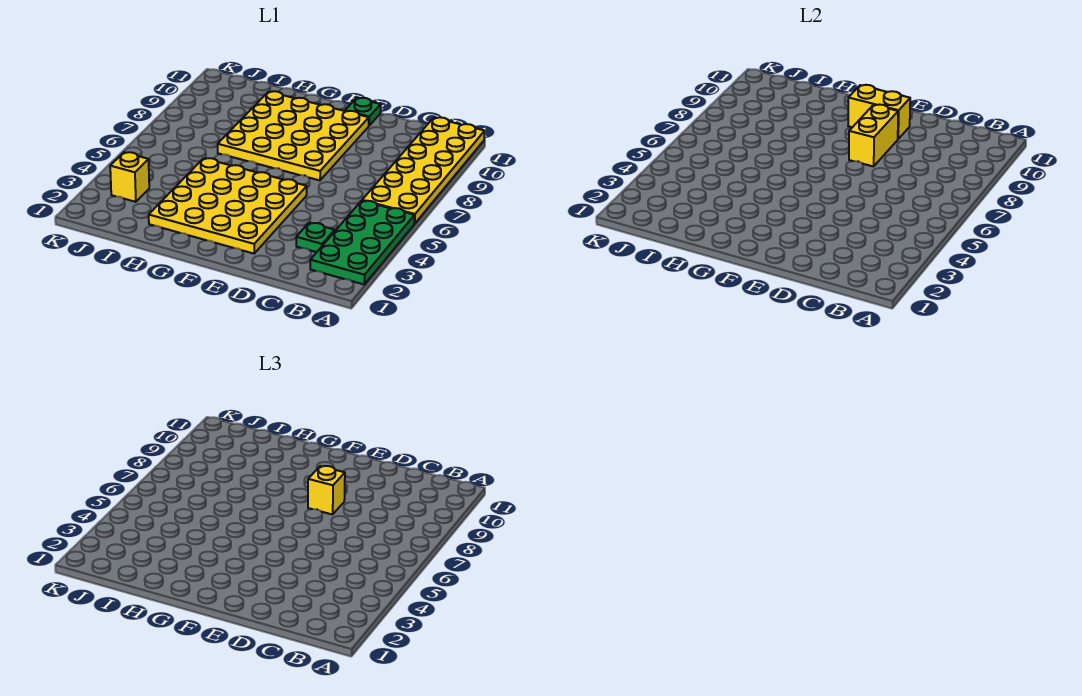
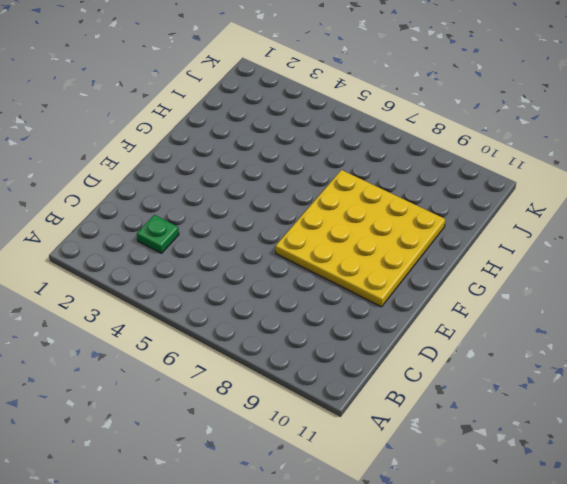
none -> green 2x4 plate [310,201,415,284]
none -> yellow 2x6 plate [362,117,485,224]

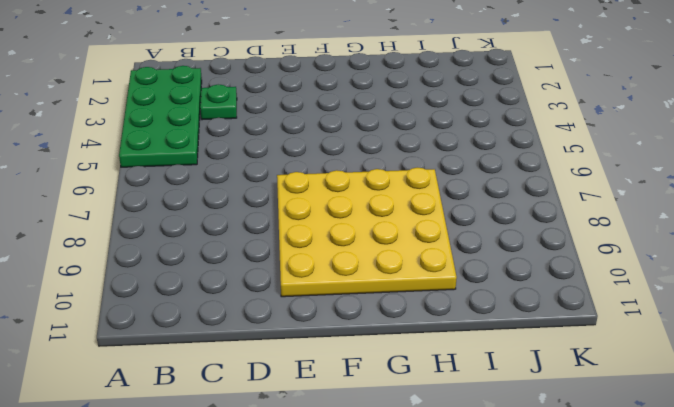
none -> yellow 2x6 plate [362,117,485,224]
none -> yellow 4x4 plate [149,158,307,254]

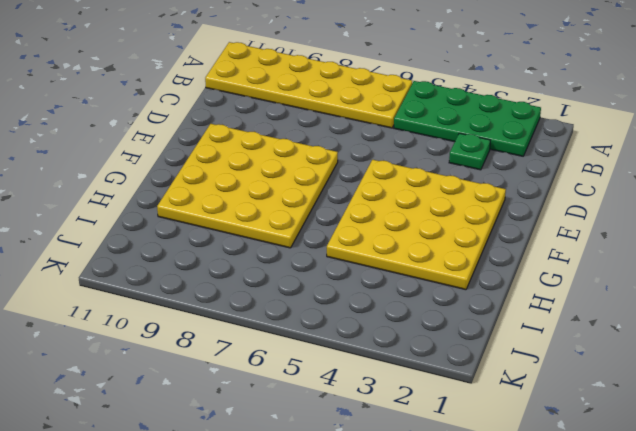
none -> green 1x1 plate [345,98,381,126]
none -> yellow 1x1 brick [110,152,149,202]

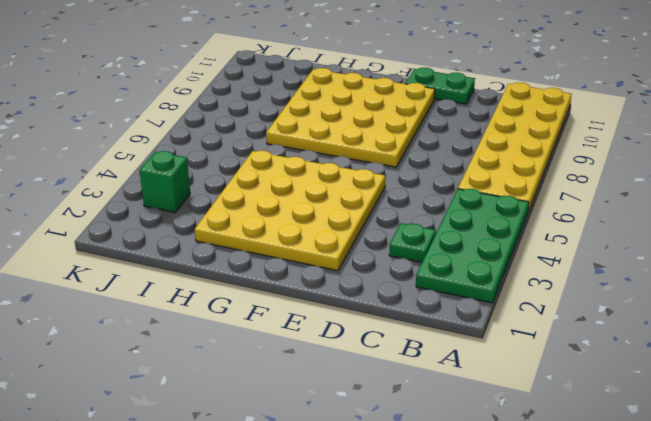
green 1x2 plate [405,68,475,104] -> green 1x1 plate [345,98,381,126]
green 1x1 brick [140,151,190,213] -> yellow 1x1 brick [110,152,149,202]
none -> yellow 1x2 brick [849,105,898,166]
none -> yellow 1x2 brick [848,85,910,139]

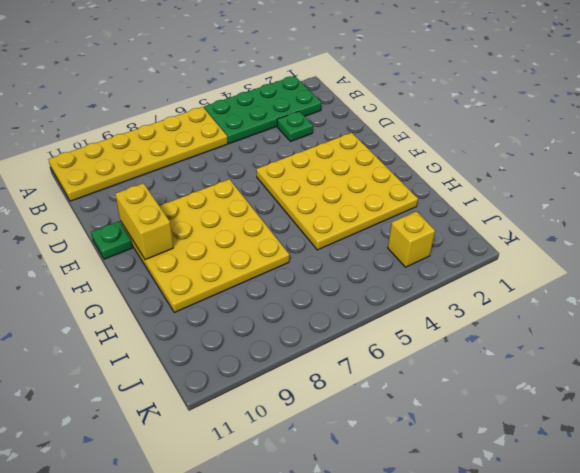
none -> yellow 1x2 brick [849,105,898,166]
none -> yellow 1x1 brick [308,466,345,514]

